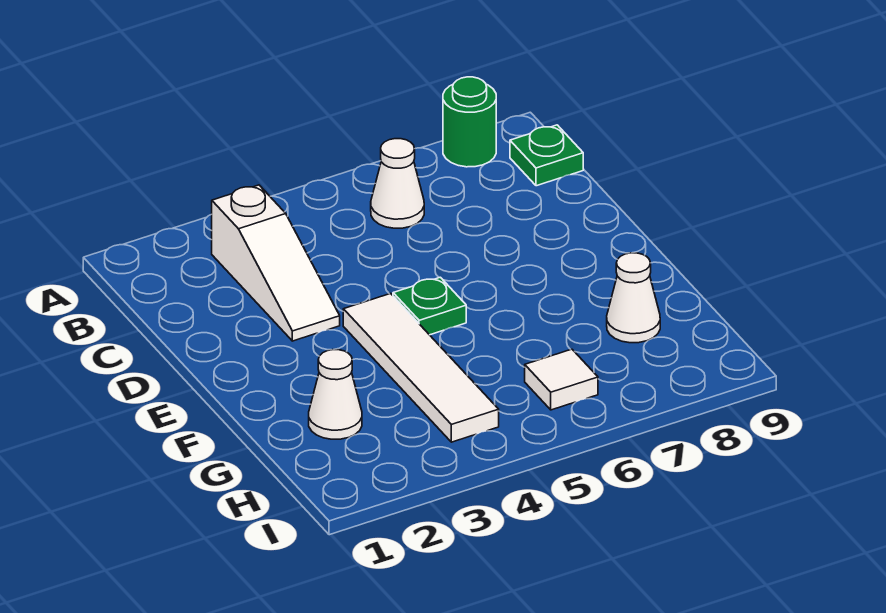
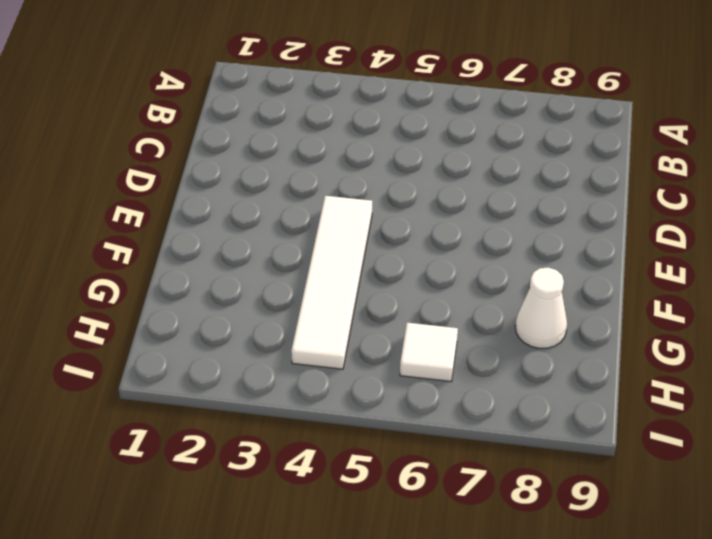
none -> green 1x1 round brick [443,77,496,167]
none -> white 1x3 slope [212,185,340,341]

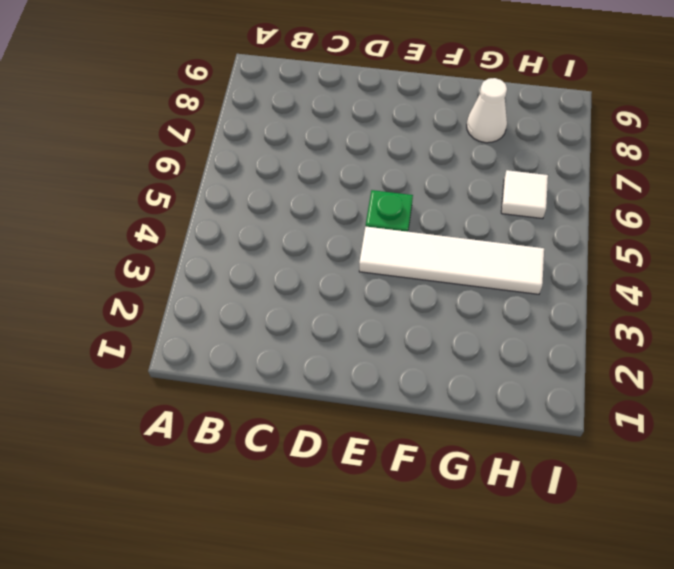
none -> green 1x1 round brick [443,77,496,167]
none -> white 1x3 slope [212,185,340,341]

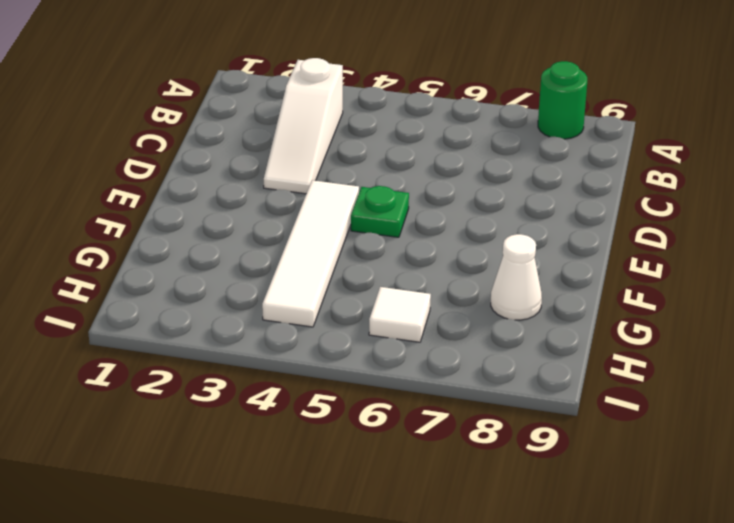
none -> white 1x1 cone [371,139,424,228]
none -> green 1x1 plate [510,125,583,186]

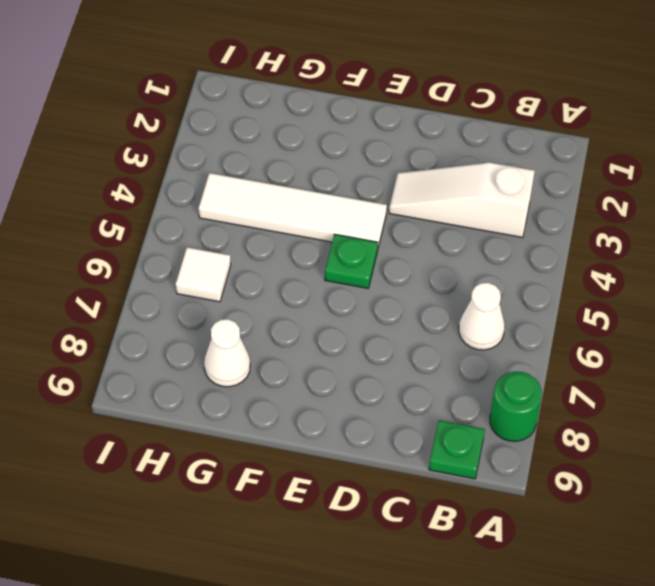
none -> white 1x1 cone [309,350,362,439]

